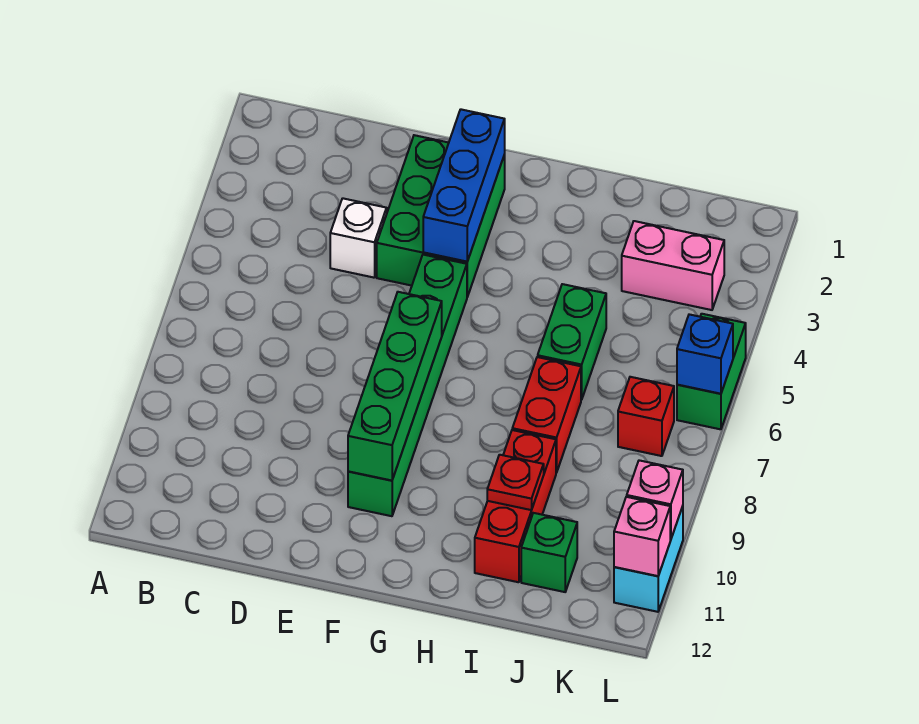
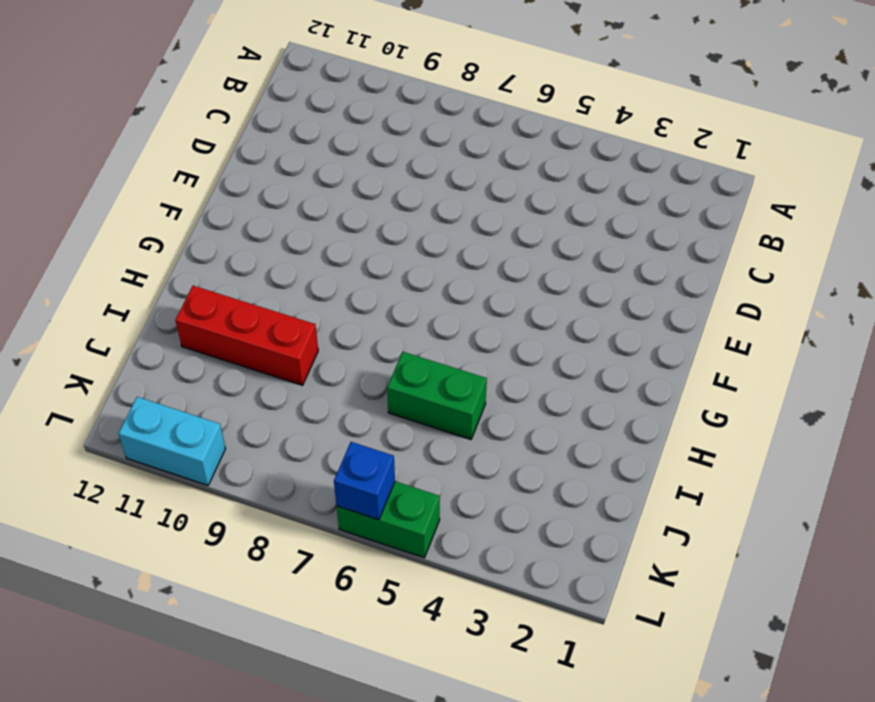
none -> white 1x1 brick [330,198,387,278]
none -> green 2x3 brick [377,135,505,297]
none -> green 1x6 brick [348,255,467,516]

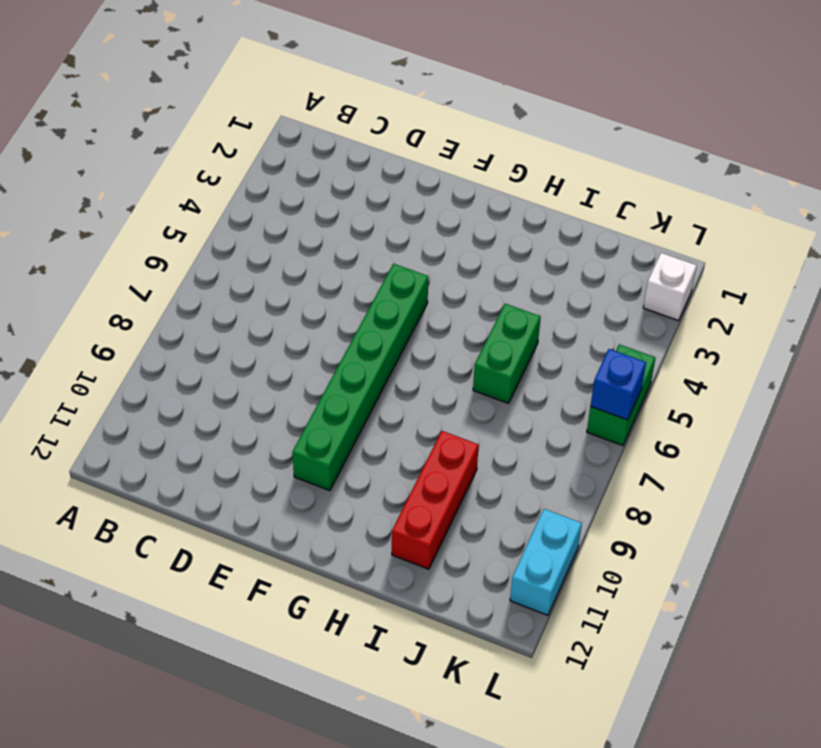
white 1x1 brick [643,253,697,321] -> white 1x1 brick moved to [330,198,387,278]
none -> green 2x3 brick [377,135,505,297]
none -> red 1x2 brick [512,357,581,473]
none -> pink 1x2 brick [622,221,724,310]

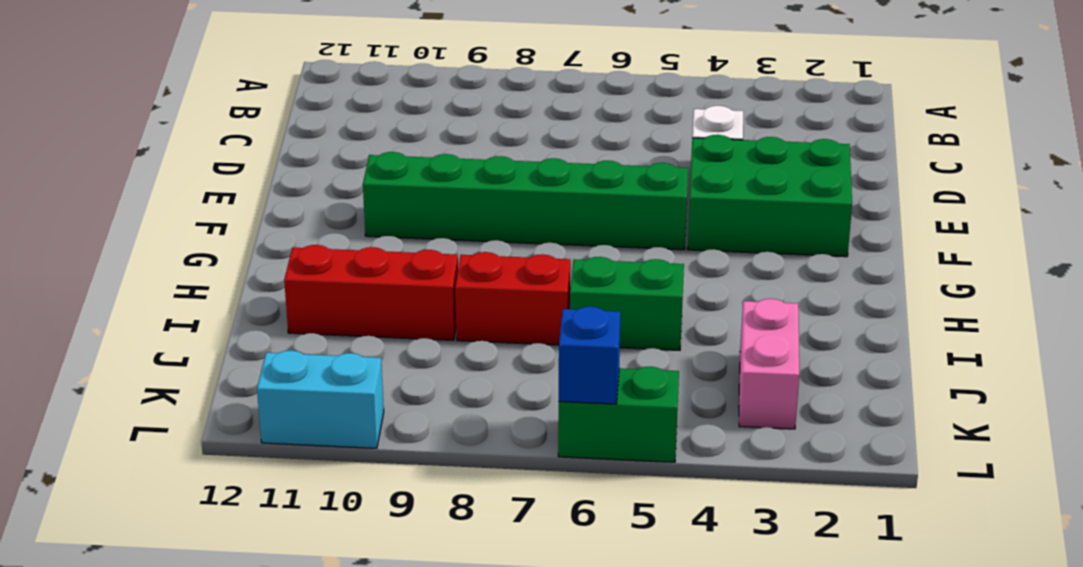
none -> green 1x1 brick [521,513,577,592]
none -> red 1x1 brick [618,377,674,456]
none -> blue 1x3 brick [423,109,505,261]

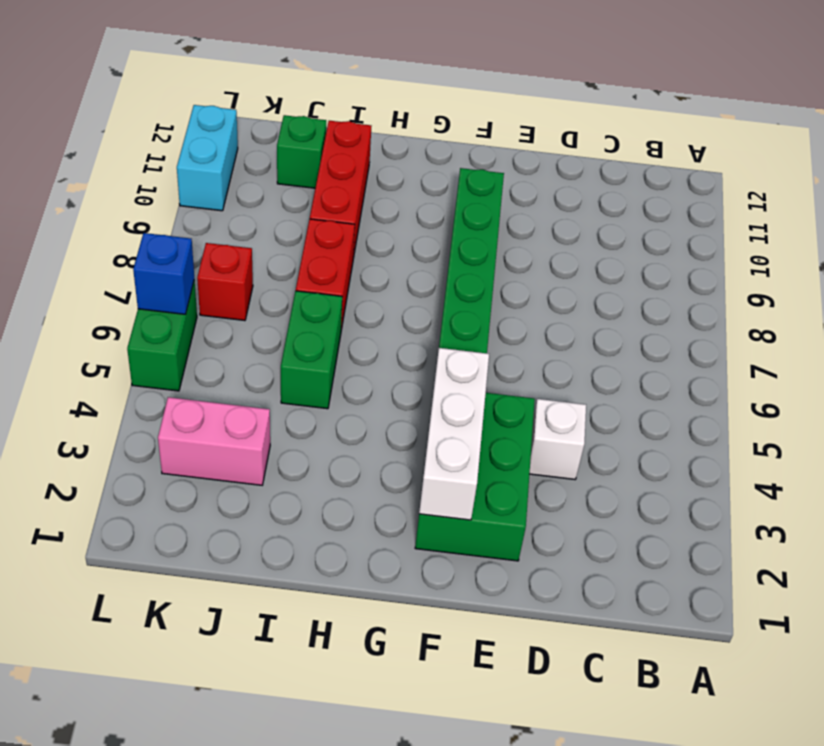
white 1x3 brick [419,348,489,520] -> blue 1x3 brick [423,109,505,261]
none -> green 1x4 brick [348,292,442,480]
none -> red 1x1 plate [487,455,544,510]
none -> pink 1x1 brick [627,460,683,540]

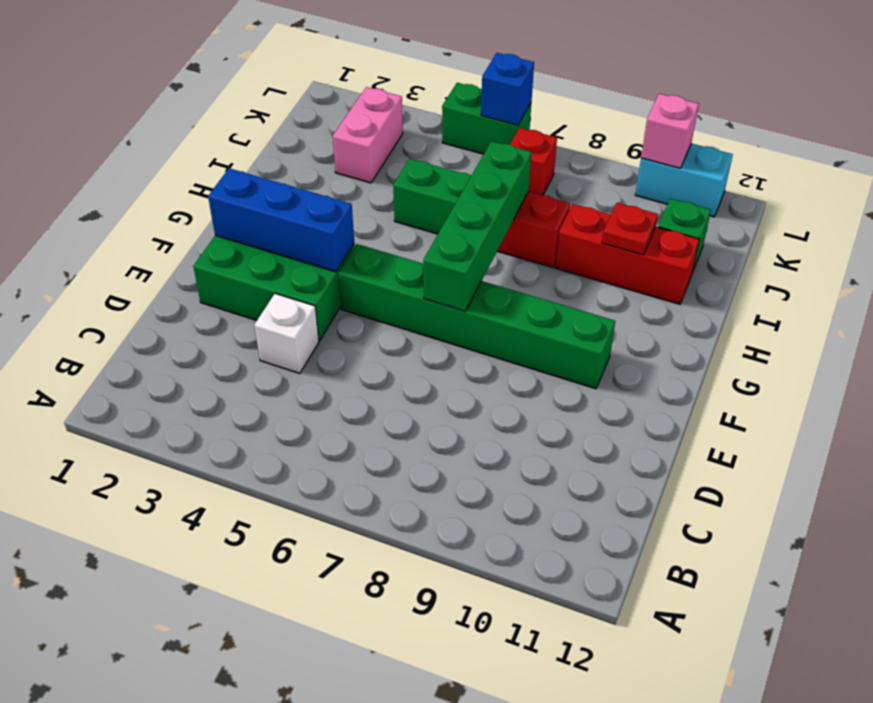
green 1x4 brick [423,141,531,311] -> green 1x4 brick turned to [348,292,442,480]
none -> pink 1x1 brick [614,497,670,576]

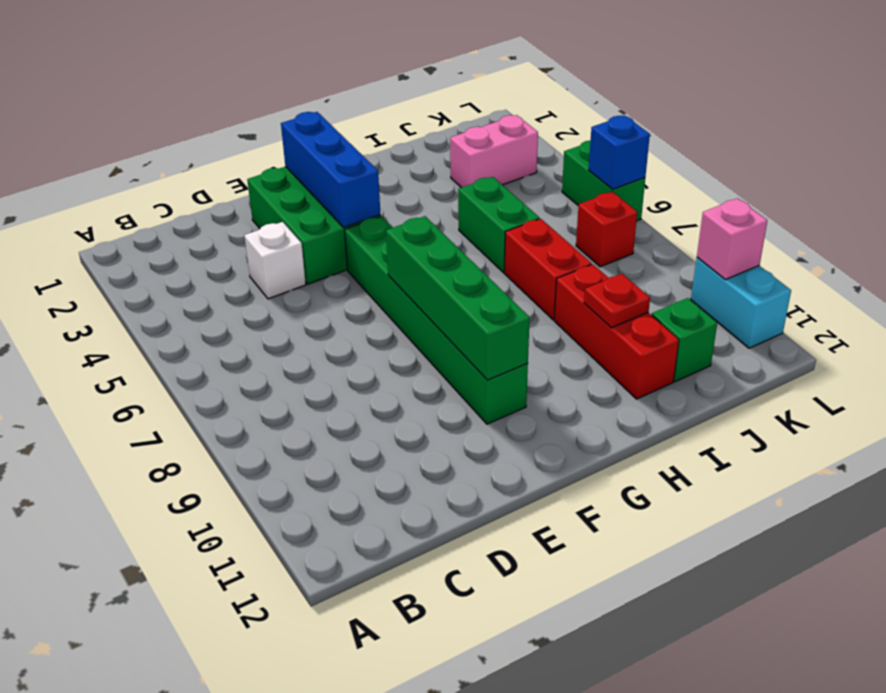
none -> pink 1x1 brick [614,497,670,576]

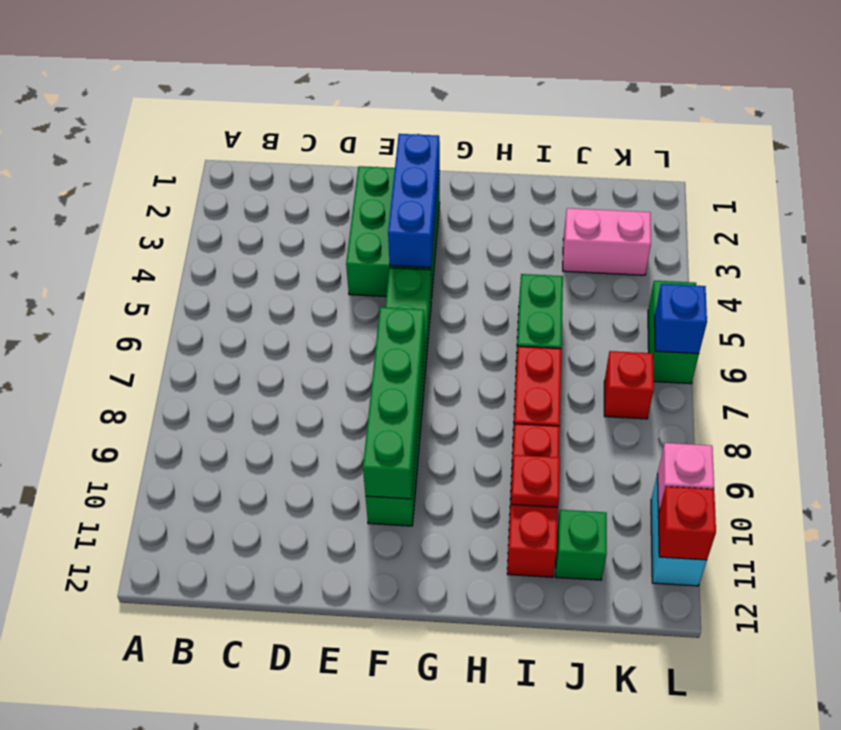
red 1x1 brick [658,487,716,560] -> pink 1x1 brick [614,497,670,576]
none -> white 1x1 brick [330,198,387,278]

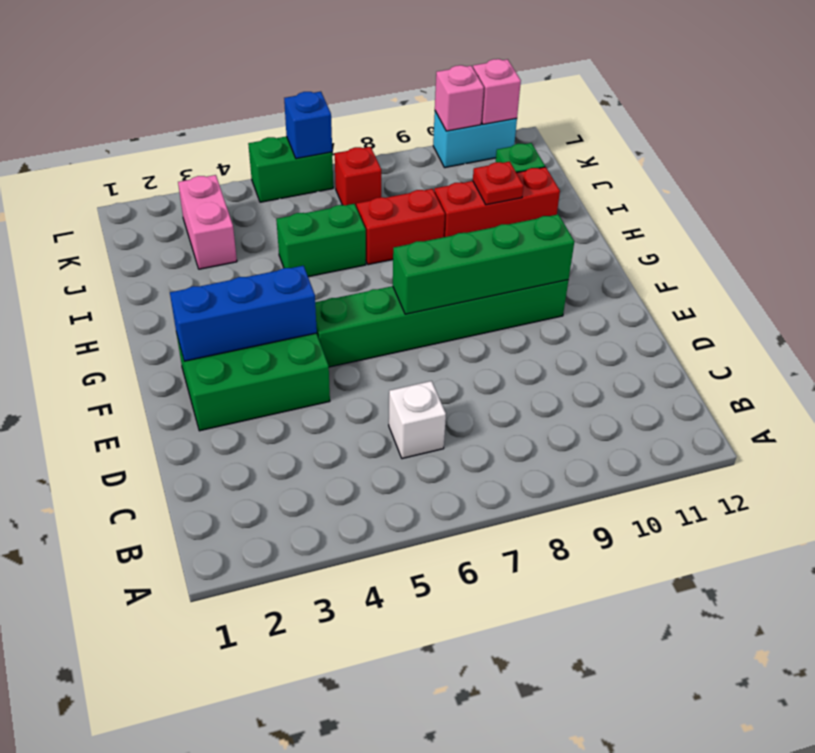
white 1x1 brick [389,381,446,459] -> white 1x1 brick moved to [330,198,387,278]

